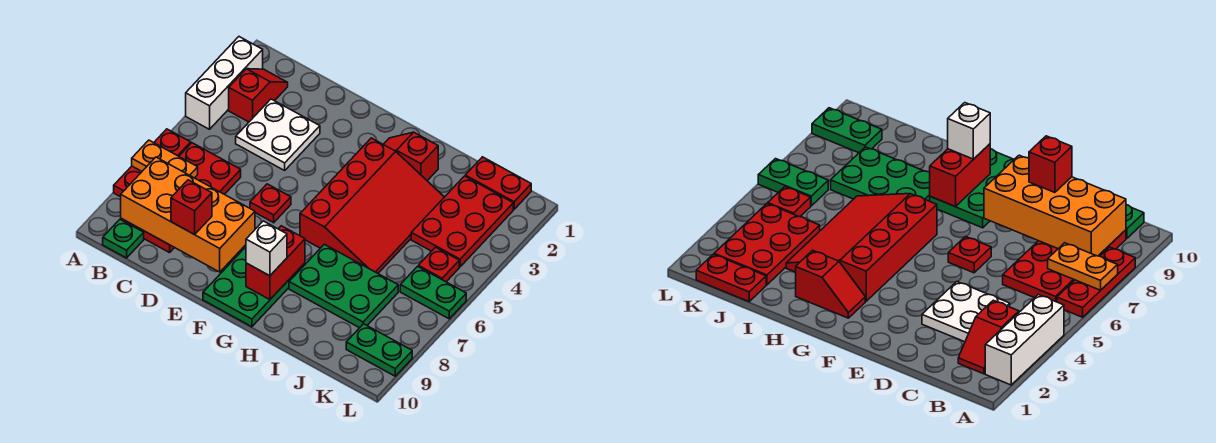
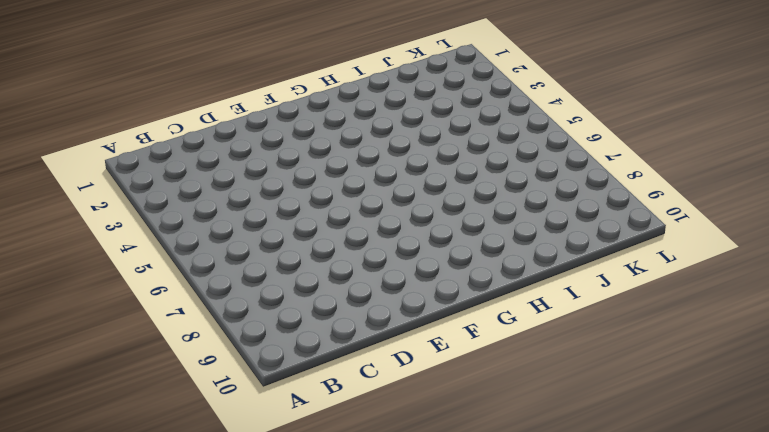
none -> white 1x3 brick [186,37,263,129]
none -> red 1x3 plate [114,129,191,197]
none -> red 1x2 slope [229,69,288,122]

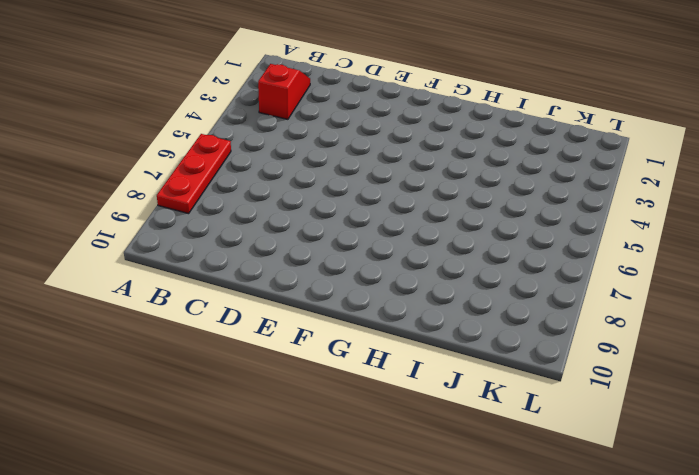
none -> white 1x3 brick [186,37,263,129]
none -> red 2x4 plate [121,143,241,253]
none -> green 1x1 plate [103,219,144,258]

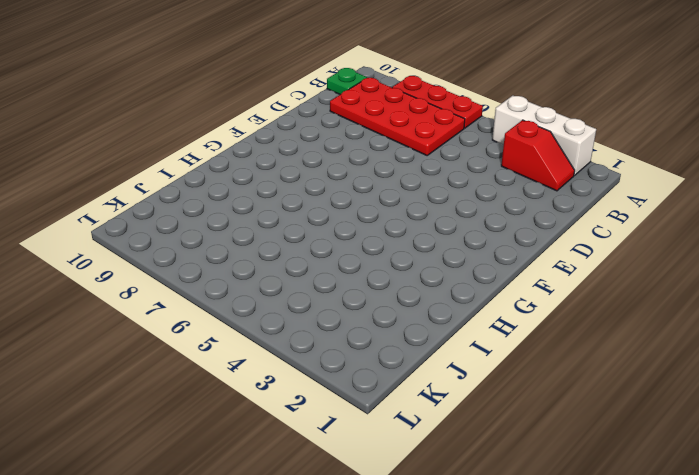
none -> white 2x2 plate [236,99,320,170]
none -> red 1x1 plate [250,184,291,223]
none -> green 2x3 plate [203,247,305,327]

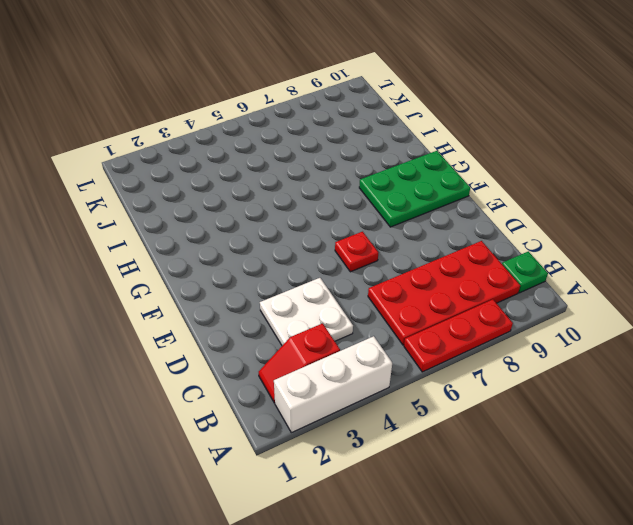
none -> red 1x2 slope [384,132,438,181]
none -> red 3x4 slope [300,138,444,273]
none -> green 2x3 plate [289,244,398,328]

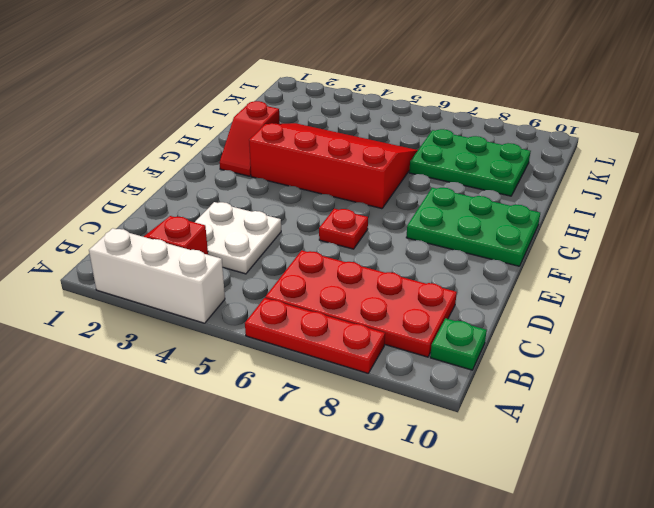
green 2x3 plate [409,129,531,196] -> green 2x3 plate turned to [289,244,398,328]
none -> red 1x2 plate [465,157,531,209]
none -> red 2x3 plate [411,176,513,267]
none -> red 1x1 plate [418,247,459,282]

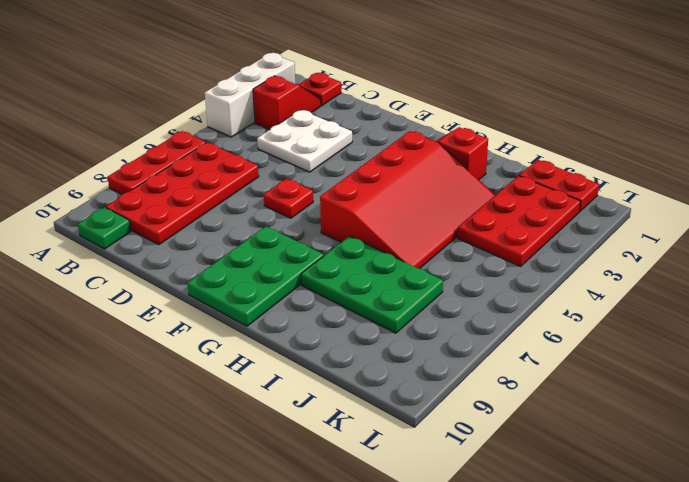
red 1x1 plate [298,73,341,106] -> red 1x1 plate moved to [418,247,459,282]
none -> green 1x2 plate [400,266,466,319]
none -> green 1x2 plate [346,324,412,376]
none -> orange 1x2 plate [132,140,198,178]

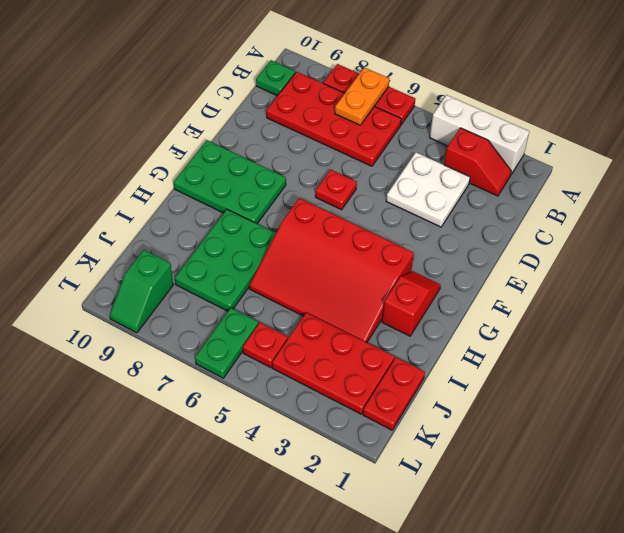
green 1x2 slope [110,250,173,333] -> green 1x2 plate [346,324,412,376]
none -> orange 2x4 brick [121,157,255,272]
none -> red 1x2 brick [246,226,305,300]
none -> red 1x1 brick [171,180,212,235]

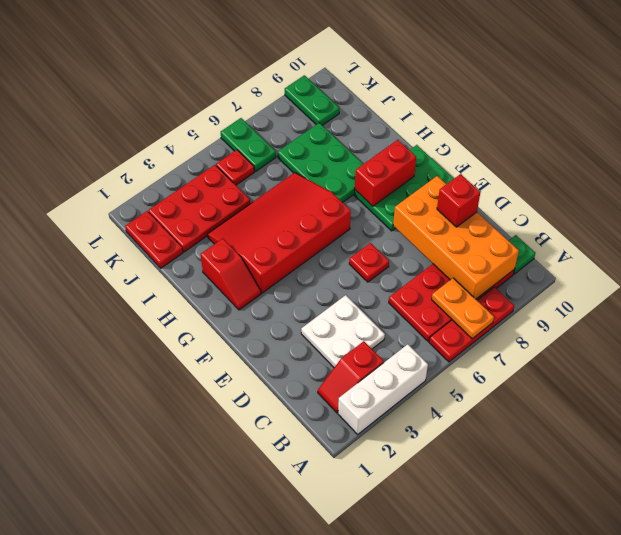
none -> white 1x1 brick [246,221,287,276]

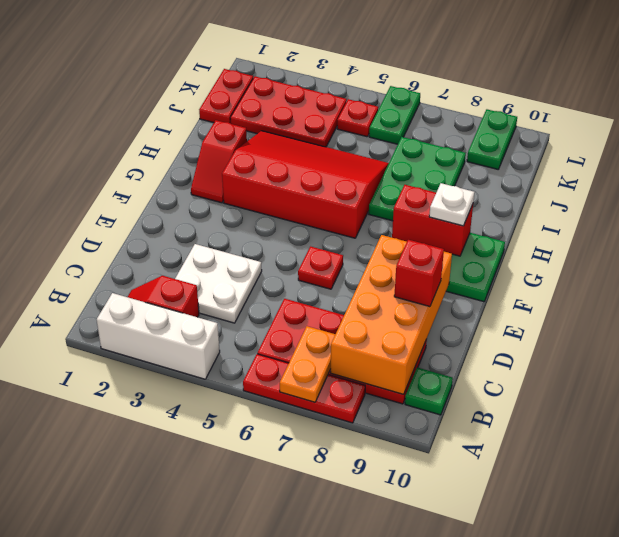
white 1x1 plate [429,183,475,226] -> white 1x1 brick [246,221,287,276]

